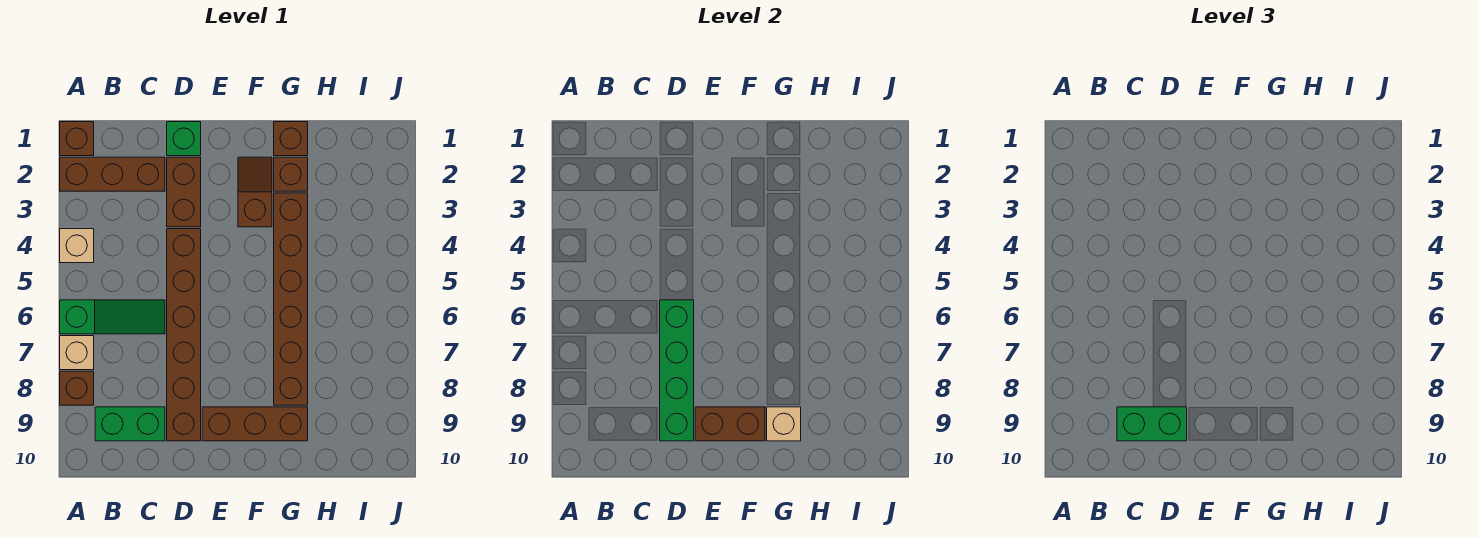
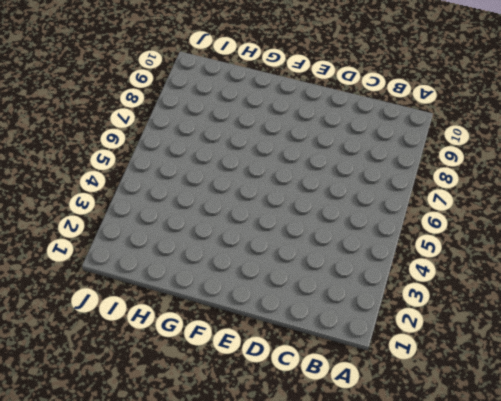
none -> brown 1x1 brick [60,122,94,156]
none -> brown 1x3 brick [60,157,165,191]
none -> tan 1x1 brick [60,229,94,263]

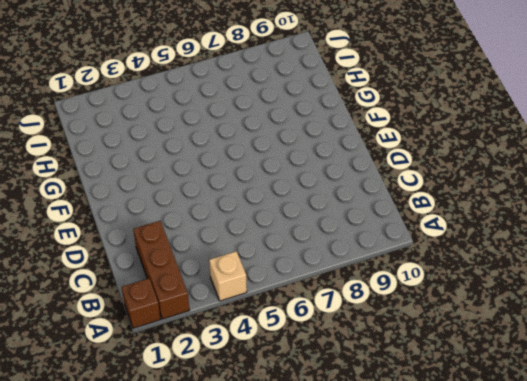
none -> green 1x3 slope [60,300,165,334]
none -> tan 1x1 brick [60,336,94,370]
none -> brown 1x1 brick [60,371,94,405]

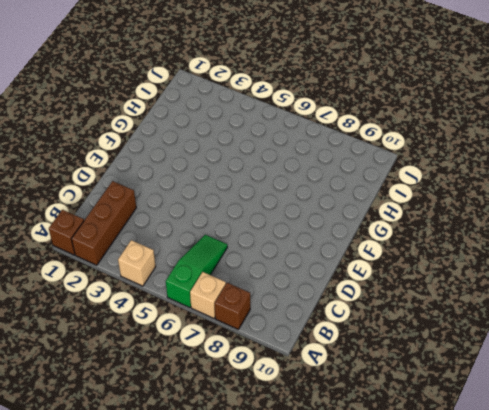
none -> green 1x2 brick [95,407,165,441]
none -> green 1x1 brick [167,122,201,156]
none -> brown 1x2 brick [167,157,201,227]

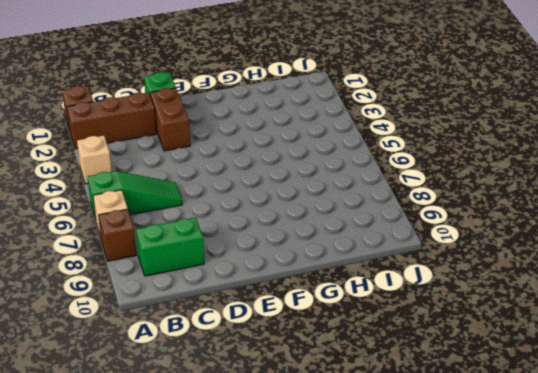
none -> brown 1x6 brick [167,229,201,441]
none -> brown 1x3 brick [202,407,308,441]
none -> brown 1x2 slope [238,157,272,227]

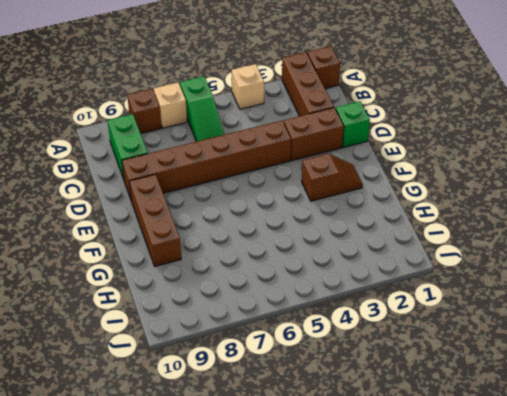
none -> brown 1x1 brick [274,122,308,156]
none -> brown 1x1 brick [274,157,308,191]
none -> brown 1x6 brick [274,193,308,405]

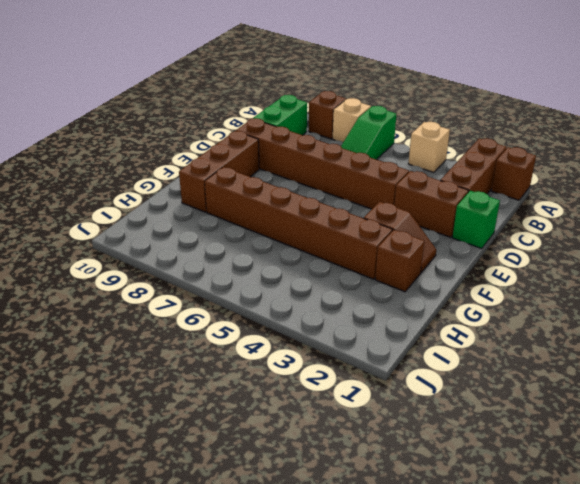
none -> brown 1x1 brick [274,122,308,156]
none -> green 1x4 brick [660,300,694,441]
none -> brown 1x2 brick [695,407,765,441]

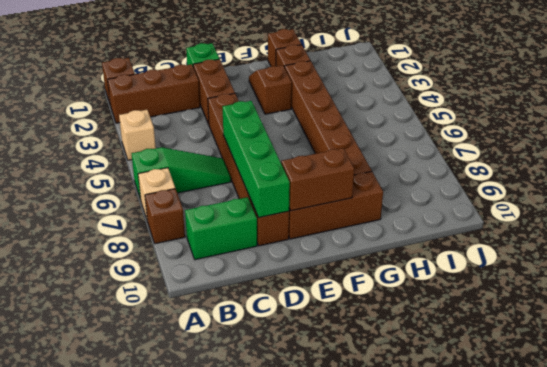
none -> tan 1x1 brick [767,407,801,441]
none -> green 1x2 brick [1117,407,1187,441]

